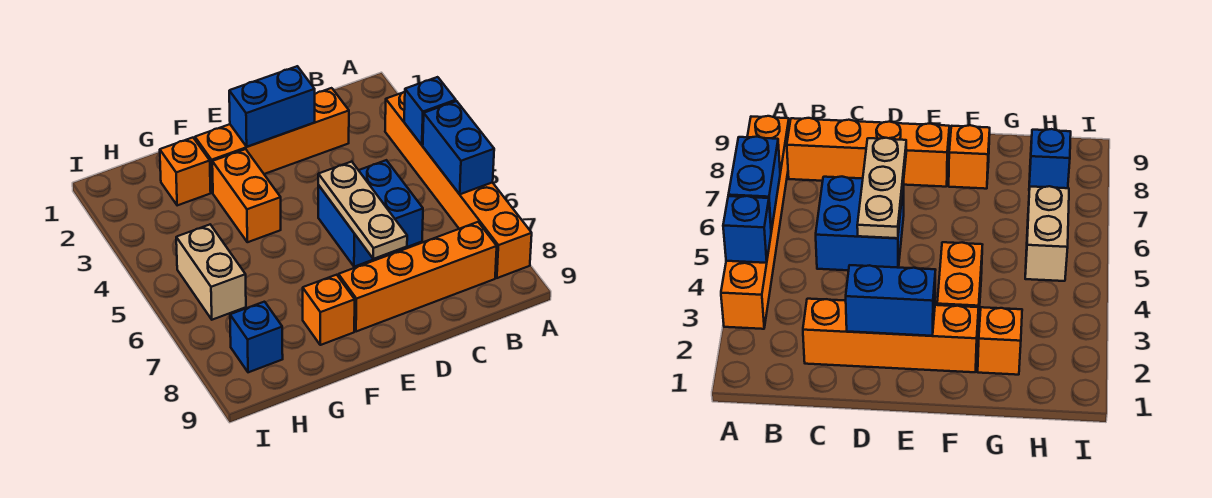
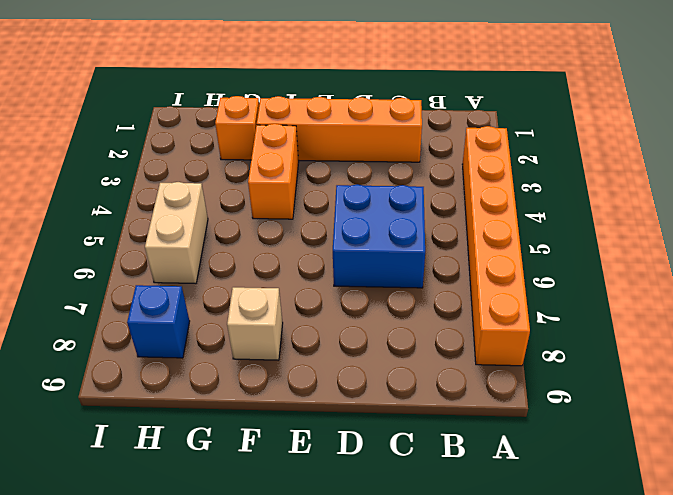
tan 1x1 brick [227,287,283,360] -> orange 1x1 brick [303,275,355,345]
none -> orange 1x4 brick [338,222,497,332]
none -> blue 1x1 brick [404,77,456,145]
none -> blue 1x2 brick [423,101,494,194]

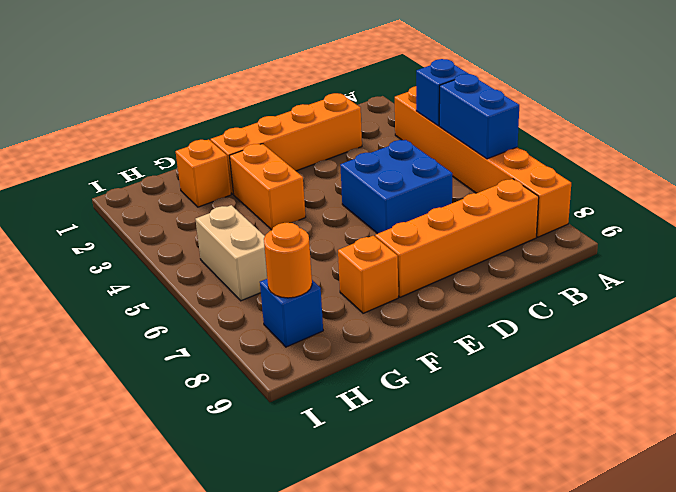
orange 1x1 round brick [264,223,312,298] -> none
none -> blue 1x2 brick [229,66,315,147]
none -> tan 1x3 plate [318,162,407,259]

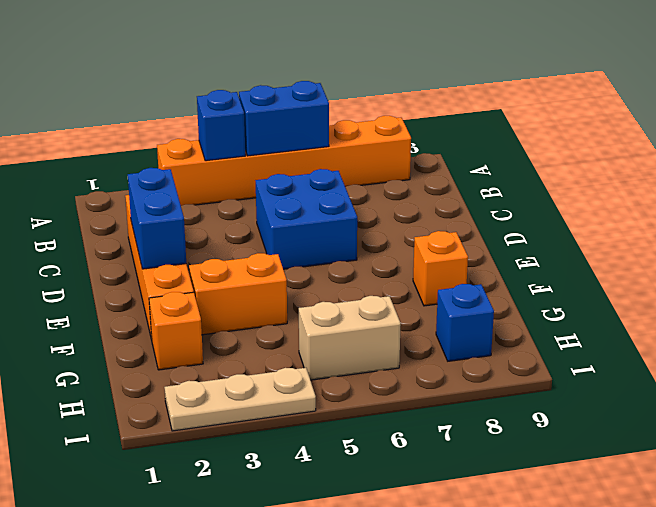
tan 1x3 plate [164,368,316,431] -> tan 1x3 plate moved to [318,162,407,259]
none -> orange 1x4 brick [338,222,497,332]

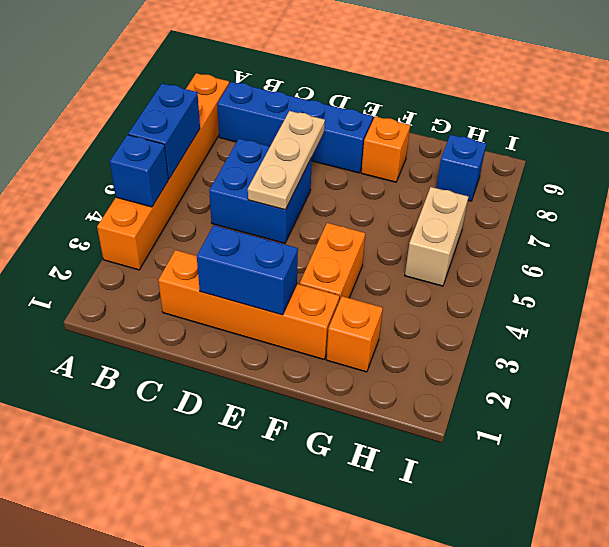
blue 1x4 brick [217,82,373,173] -> orange 1x4 brick [338,222,497,332]

